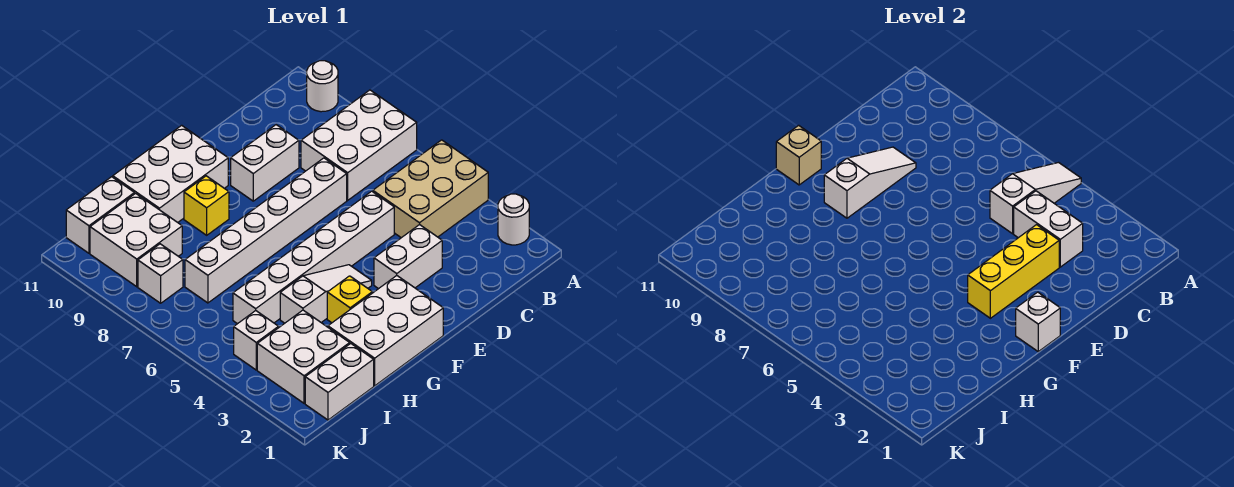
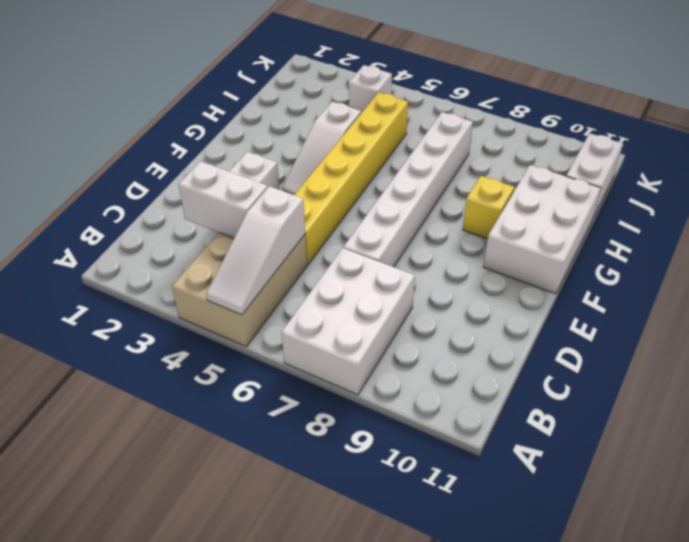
yellow 1x6 brick [295,92,408,265] -> white 1x6 brick [233,191,394,324]
none -> white 1x1 round brick [498,194,529,245]
none -> white 1x1 round brick [307,61,338,112]
none -> white 1x2 brick [231,125,299,201]

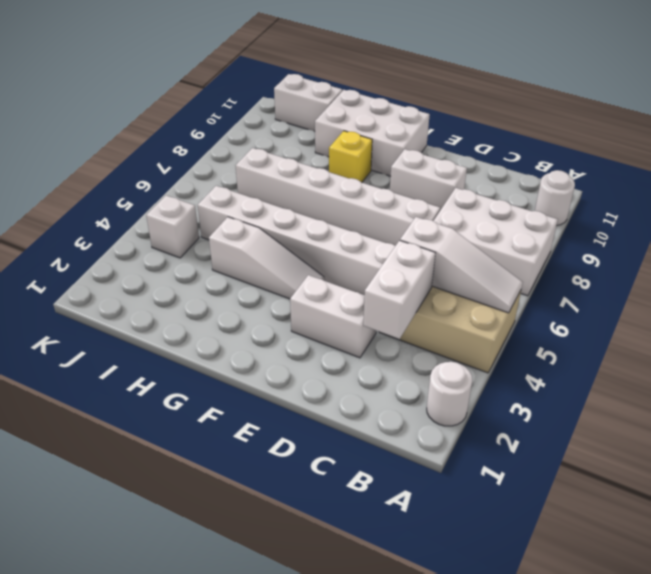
none -> white 2x3 brick [328,276,443,386]
none -> yellow 1x1 brick [327,276,372,323]
none -> white 1x2 brick [305,344,374,420]

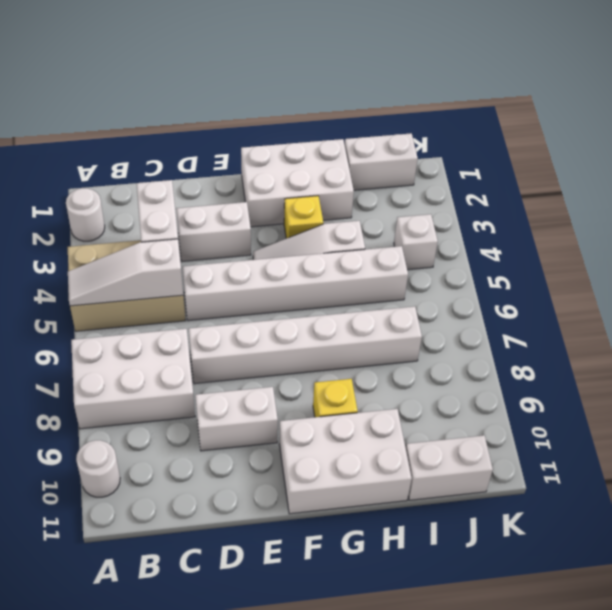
none -> white 2x2 brick [257,310,350,403]
none -> white 2x2 brick [90,193,182,287]
none -> white 1x1 brick [138,244,183,303]

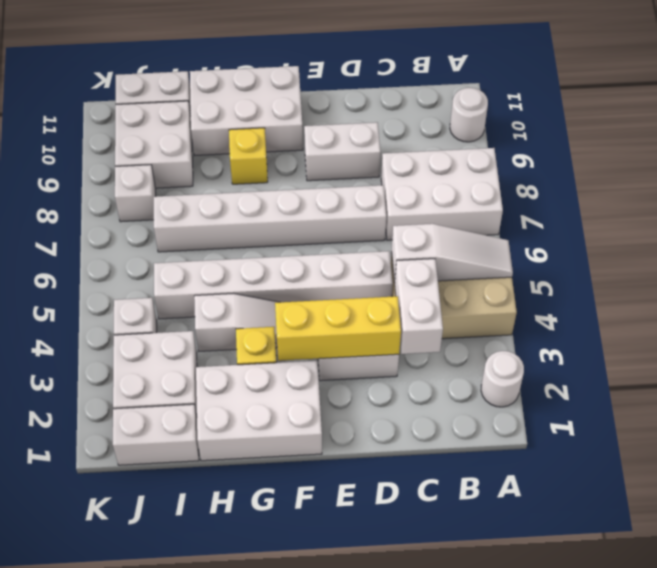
none -> white 1x3 slope [824,147,916,218]
none -> white 1x1 brick [1016,292,1060,352]
none -> tan 1x1 brick [776,125,821,185]

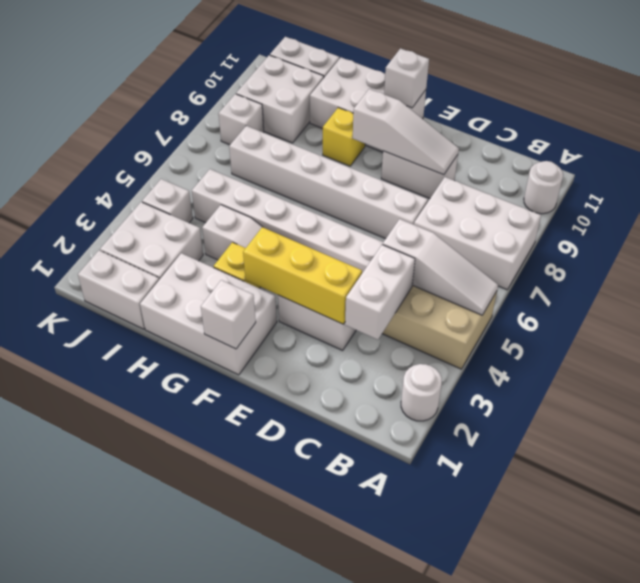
white 1x1 brick [384,48,429,108] -> tan 1x1 brick [776,125,821,185]

